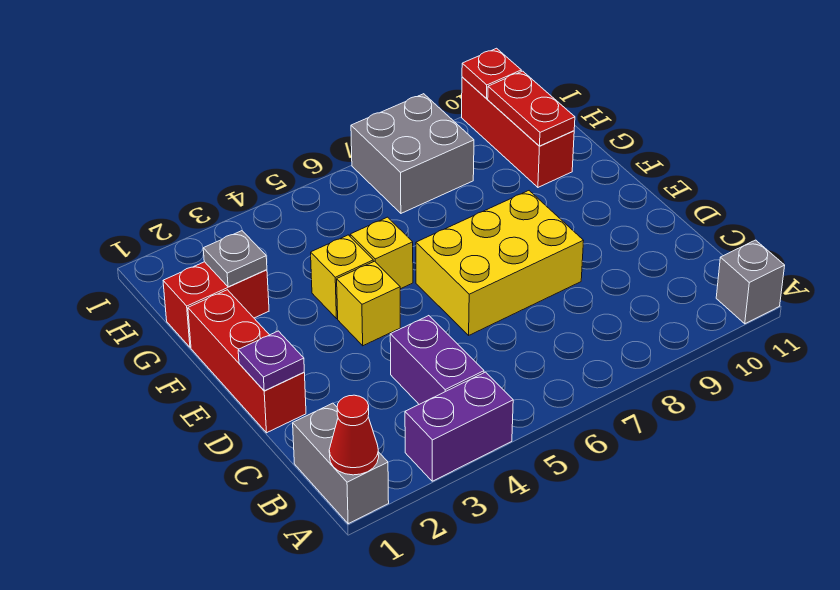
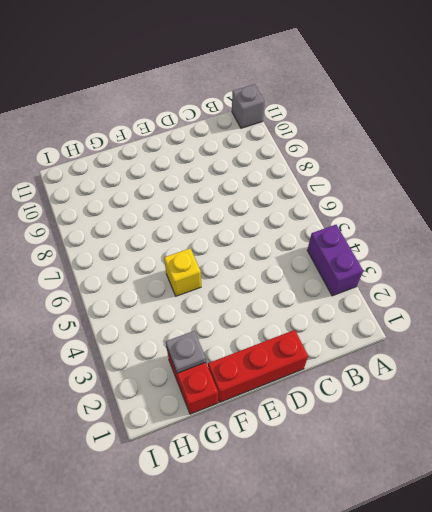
none -> grey 1x2 brick [293,403,389,524]
none -> purple 1x2 brick [390,316,484,404]
none -> yellow 2x3 brick [416,191,584,335]

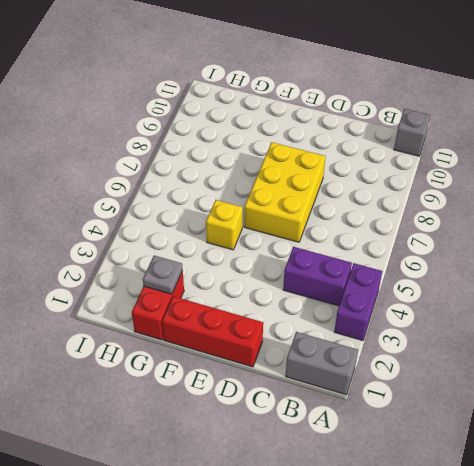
none -> yellow 1x1 brick [337,261,400,346]
none -> yellow 1x1 brick [311,235,373,318]
none -> red 1x3 brick [462,77,574,187]

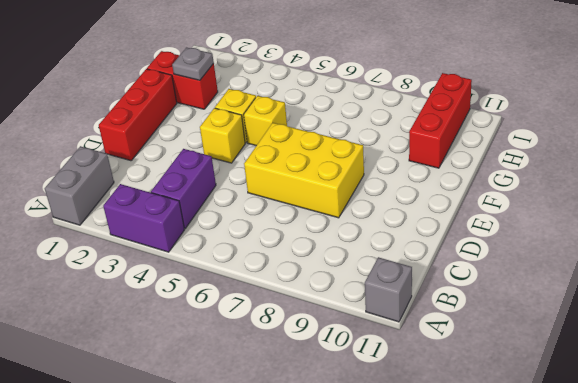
none -> grey 2x2 brick [351,94,474,213]
none -> red 1x1 cone [329,395,379,475]
none -> purple 1x1 plate [238,331,304,391]

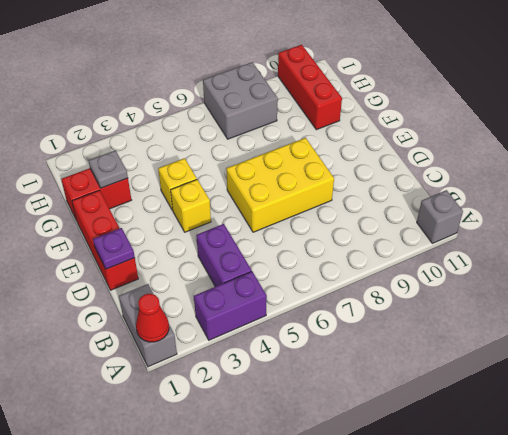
none -> yellow 1x1 brick [350,217,413,289]
none -> red 1x2 plate [488,71,575,146]
none -> red 1x1 plate [462,48,521,99]

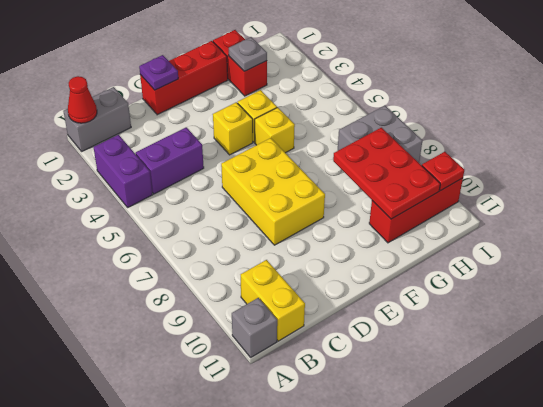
yellow 1x2 brick [241,260,305,341] -> none
red 2x3 plate [333,128,440,219] -> red 1x2 plate [488,71,575,146]

